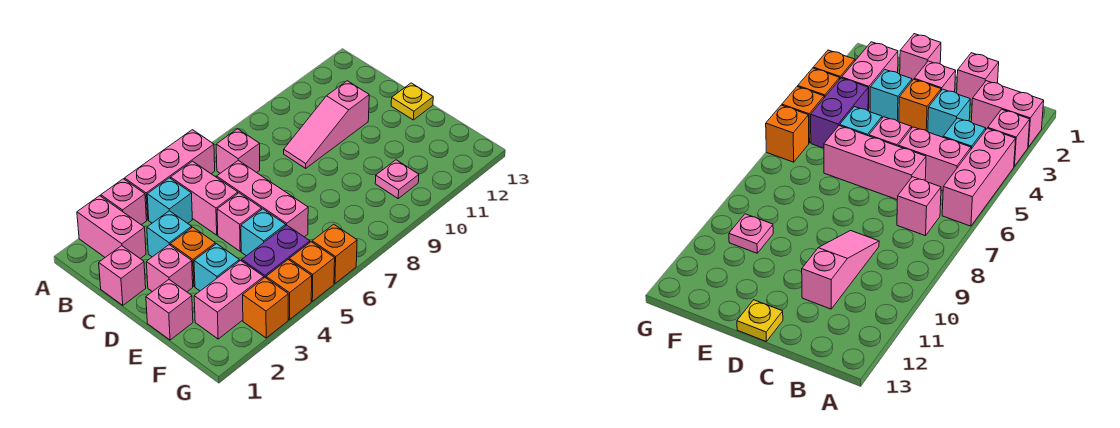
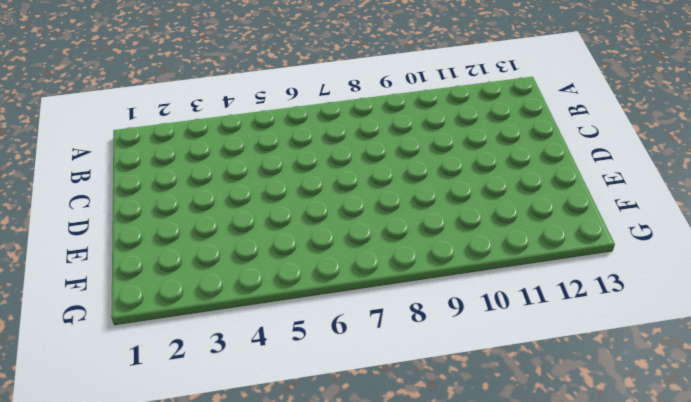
none -> pink 1x2 brick [77,196,146,259]
none -> pink 1x1 brick [101,179,147,225]
none -> pink 1x3 brick [124,130,215,220]

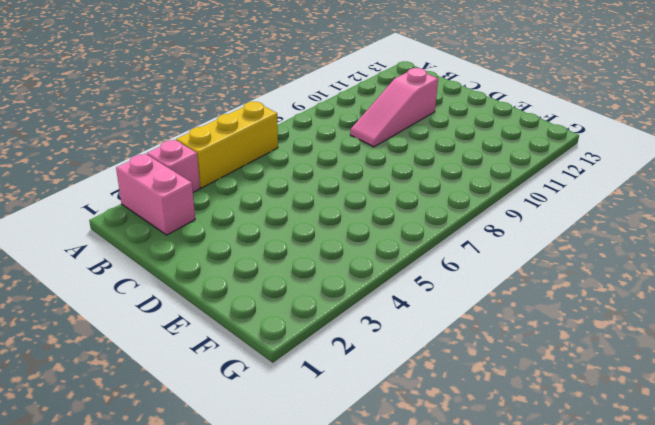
yellow 1x3 brick [176,102,278,188] -> pink 1x3 brick [124,130,215,220]
none -> cyan 1x1 brick [147,178,192,223]
none -> pink 1x2 brick [171,161,238,235]
none -> pink 1x1 brick [216,129,260,173]

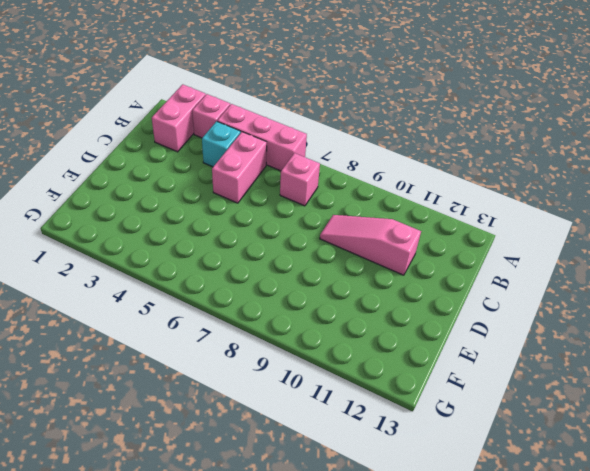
none -> pink 1x1 brick [99,246,146,305]
none -> cyan 1x1 brick [147,211,192,257]
none -> pink 1x3 brick [217,160,308,237]

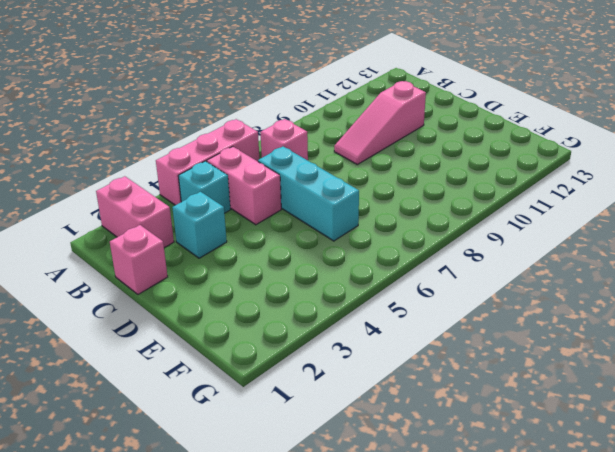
cyan 1x3 brick [258,147,359,241] -> pink 1x3 brick [217,160,308,237]
none -> pink 1x1 brick [101,179,147,225]
none -> pink 1x1 brick [146,245,193,292]
none -> orange 1x1 brick [170,227,215,286]

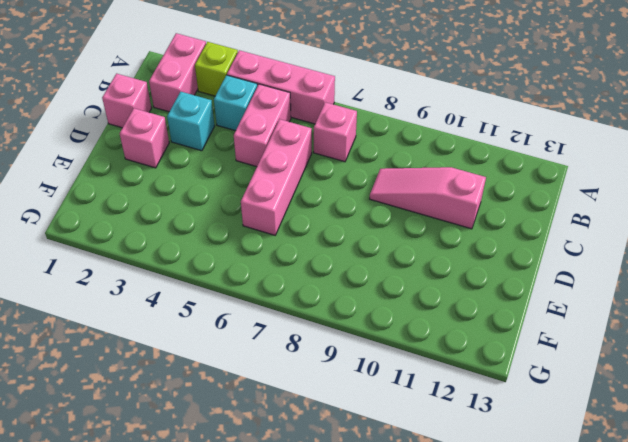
lime 1x1 brick [195,42,238,96] -> pink 1x1 brick [101,179,147,225]
none -> orange 1x1 brick [170,227,215,286]
none -> pink 1x1 brick [217,193,262,251]
none -> yellow 1x1 plate [391,83,433,120]

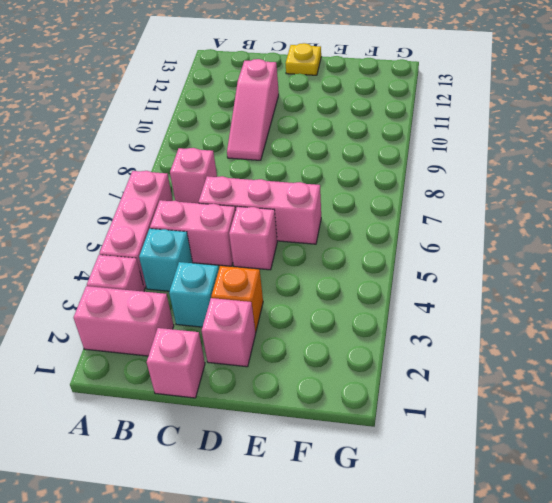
none -> pink 1x1 brick [146,280,193,340]
none -> cyan 1x1 brick [194,244,239,291]
none -> cyan 1x1 brick [241,209,286,256]

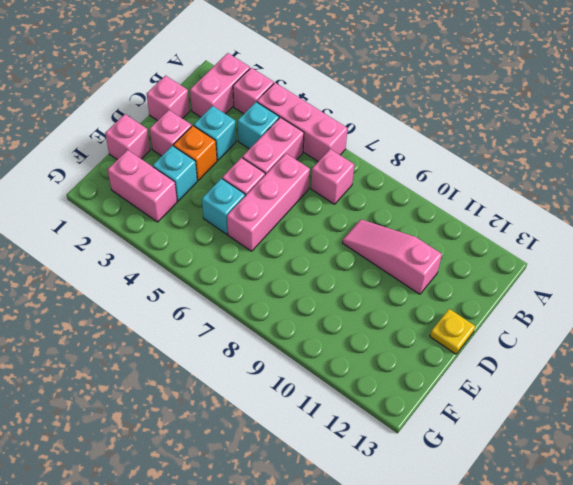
none -> purple 1x2 brick [242,225,310,278]
none -> pink 1x1 plate [375,160,419,198]
none -> orange 1x1 brick [243,278,288,338]

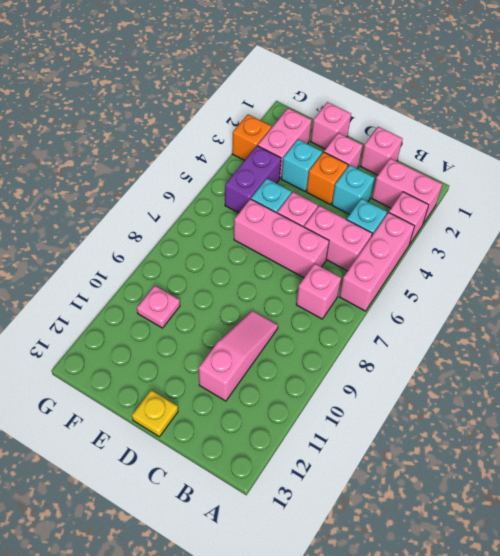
none -> orange 1x1 brick [266,260,312,320]
none -> orange 1x1 brick [289,242,335,301]
none -> orange 1x1 brick [312,224,357,283]

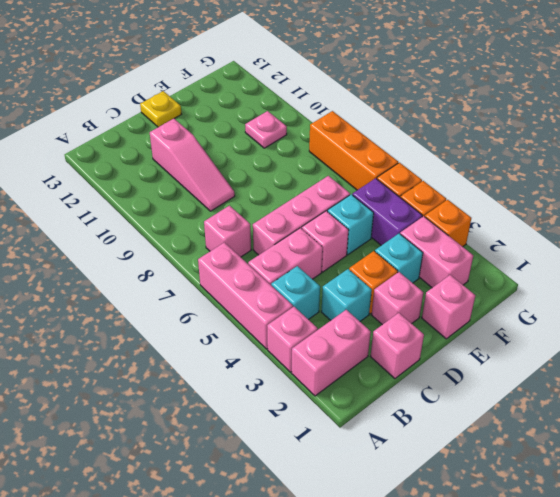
orange 1x3 brick [309,111,398,190] -> orange 1x1 brick [312,224,357,283]

